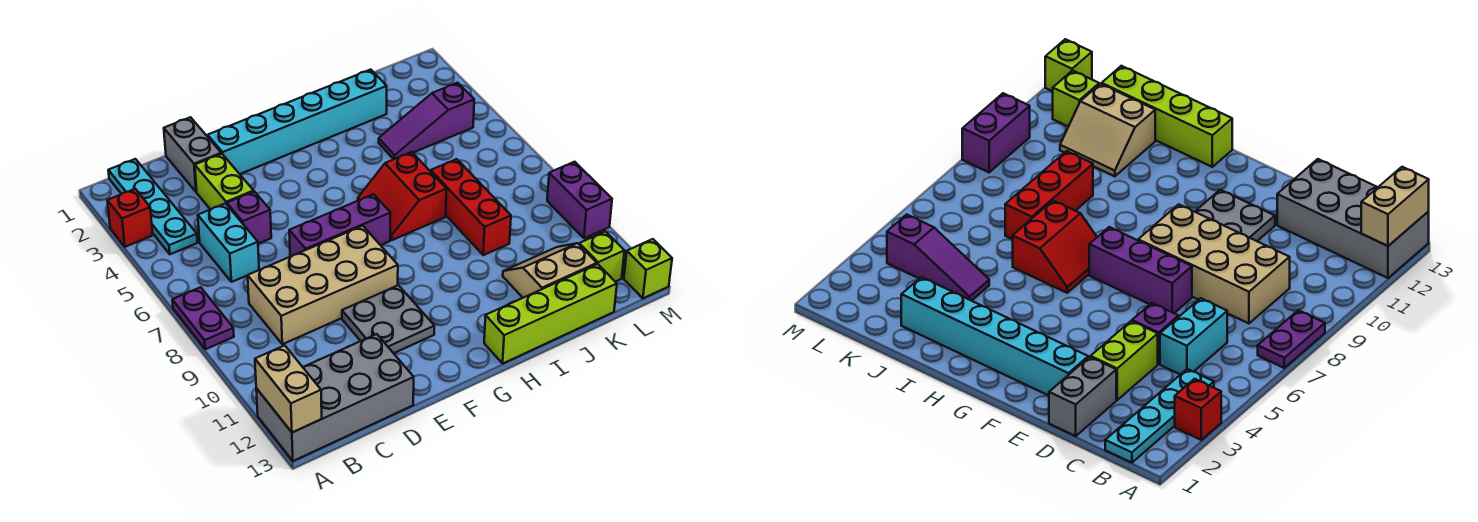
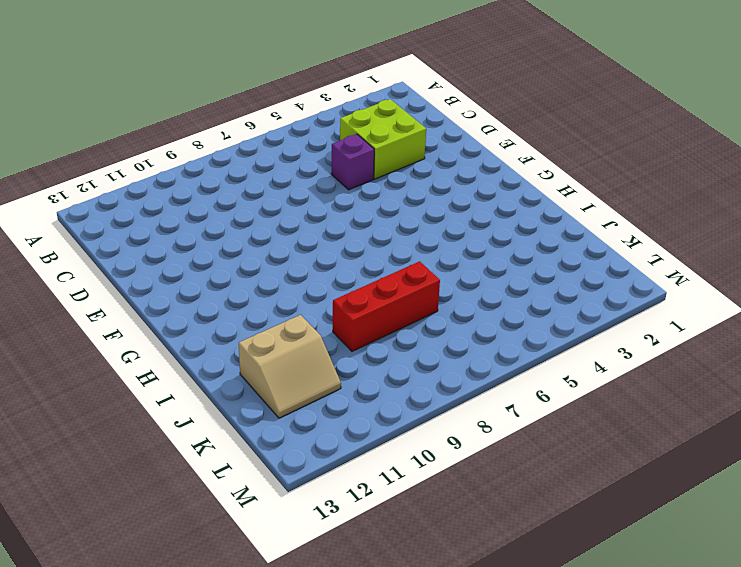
lime 2x2 brick [340,99,426,179] -> lime 1x2 brick [195,154,254,210]
tan 2x2 slope [239,315,341,418] -> tan 2x2 slope turned to [503,243,597,298]
none -> red 1x1 brick [107,189,153,247]
none -> purple 1x2 plate [172,287,234,349]
none -> grey 2x4 brick [256,334,414,461]

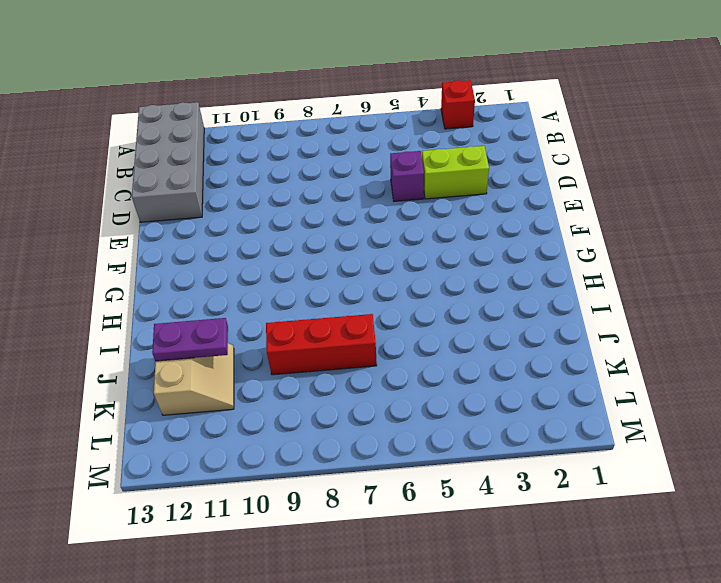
purple 1x2 plate [152,318,228,361] -> purple 1x2 plate moved to [172,287,234,349]
none -> cyan 1x4 plate [108,159,198,254]
none -> cyan 1x2 brick [198,203,259,282]
none -> tan 2x4 brick [248,226,398,344]

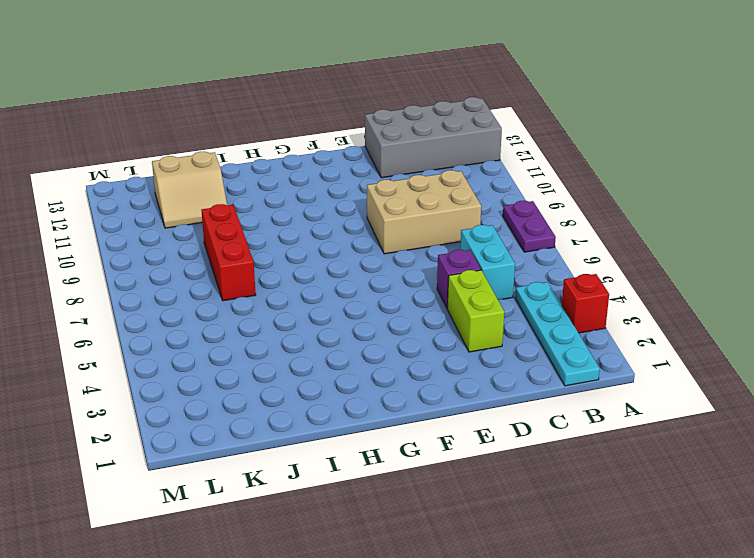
tan 2x3 brick [367,170,481,254] -> tan 2x4 brick [248,226,398,344]
none -> grey 1x2 brick [164,117,221,192]
none -> cyan 1x6 brick [208,70,387,174]
none -> purple 1x3 brick [289,194,391,257]

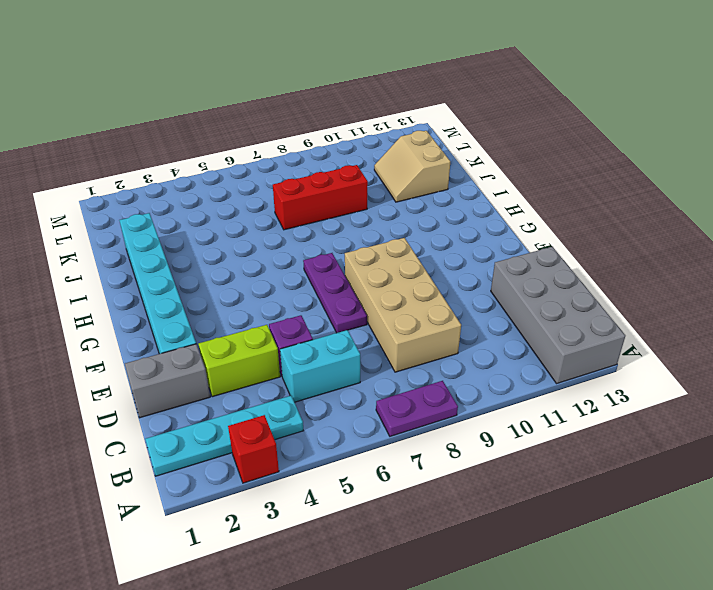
purple 1x3 plate [303,253,367,333] -> purple 1x3 brick [289,194,391,257]
none -> grey 2x2 plate [342,285,434,353]
none -> red 2x2 slope [358,152,446,240]
none -> lime 1x4 brick [484,264,617,363]

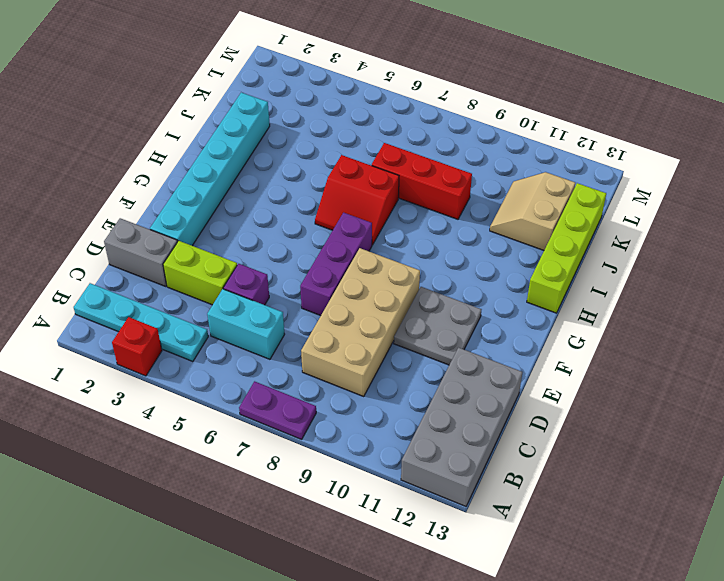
none -> purple 1x3 slope [379,83,474,159]
none -> lime 1x1 brick [579,231,624,282]
none -> purple 1x2 brick [547,162,612,238]

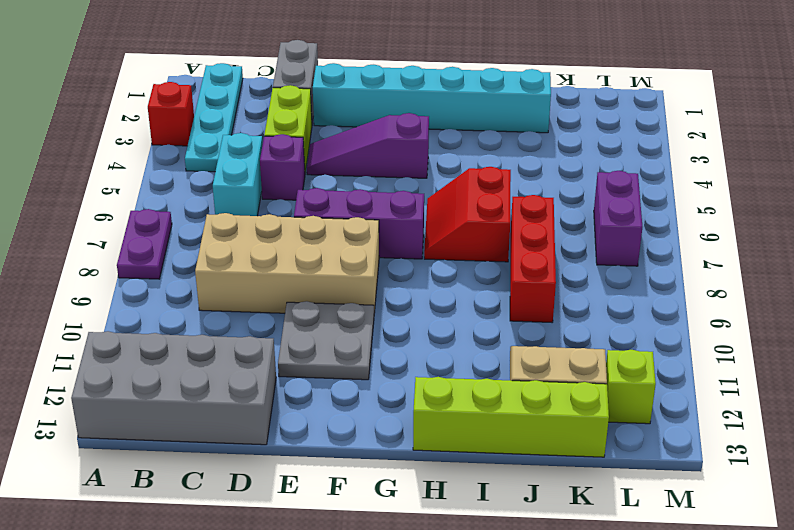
purple 1x3 slope [307,113,429,178] -> purple 1x3 slope moved to [379,83,474,159]
purple 1x2 brick [594,171,642,266] -> purple 1x2 brick moved to [547,162,612,238]
none -> lime 1x1 brick [624,239,672,298]
none -> tan 1x2 brick [255,345,322,432]

